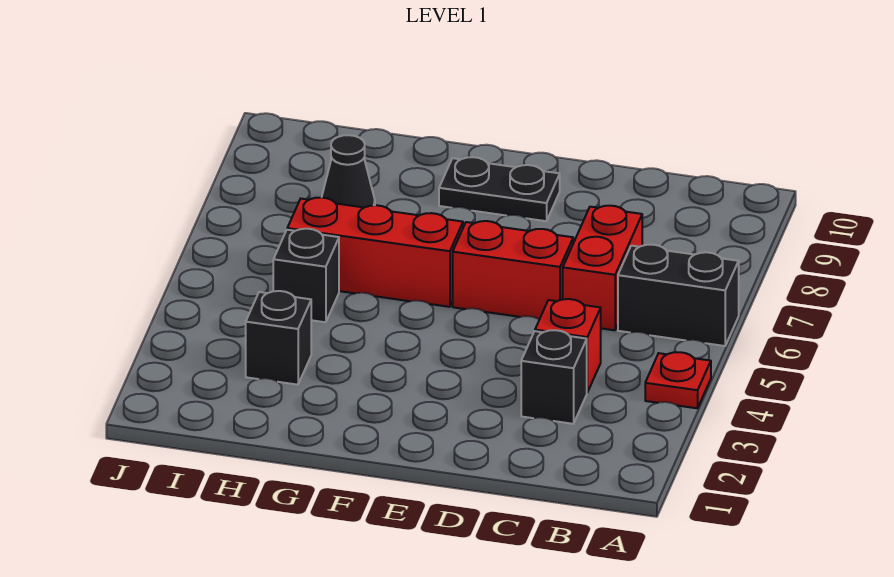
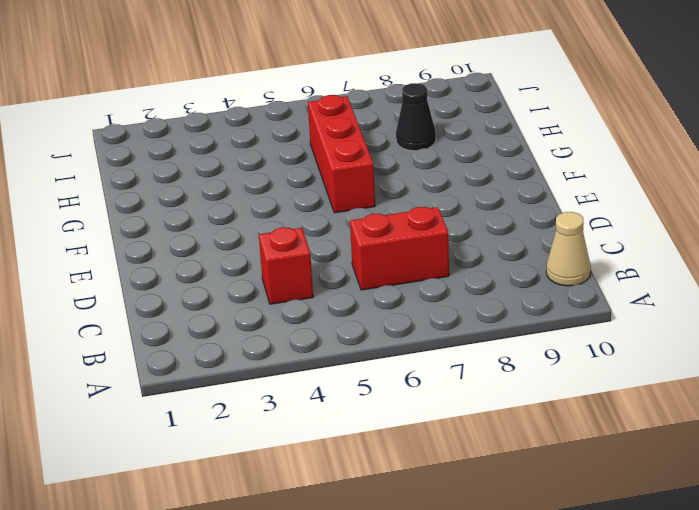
tan 1x1 cone [546,212,591,286] -> none
none -> red 1x1 plate [645,352,711,408]
none -> black 1x2 brick [618,245,739,346]

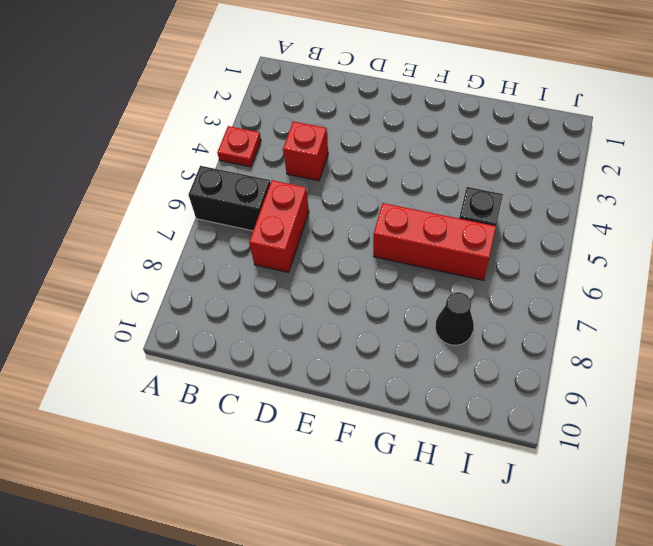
none -> black 1x1 brick [521,330,587,424]
none -> red 1x2 brick [453,221,573,319]

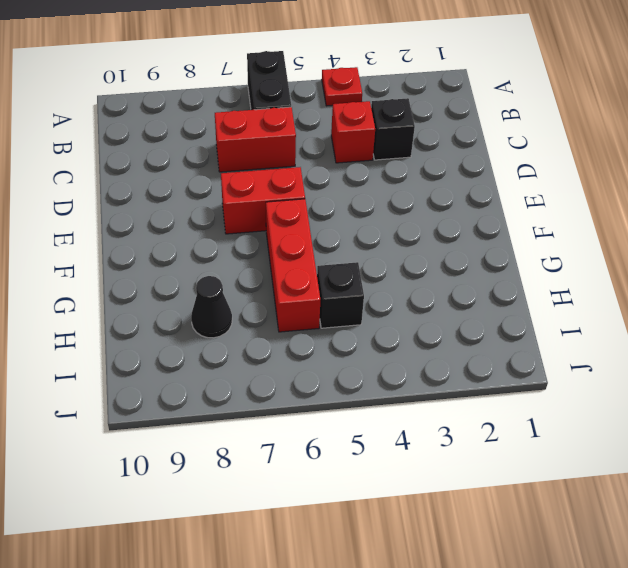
red 1x2 brick [221,167,305,234] -> red 1x2 brick turned to [453,221,573,319]
none -> black 1x2 plate [439,157,560,221]
none -> black 1x1 brick [246,291,311,385]

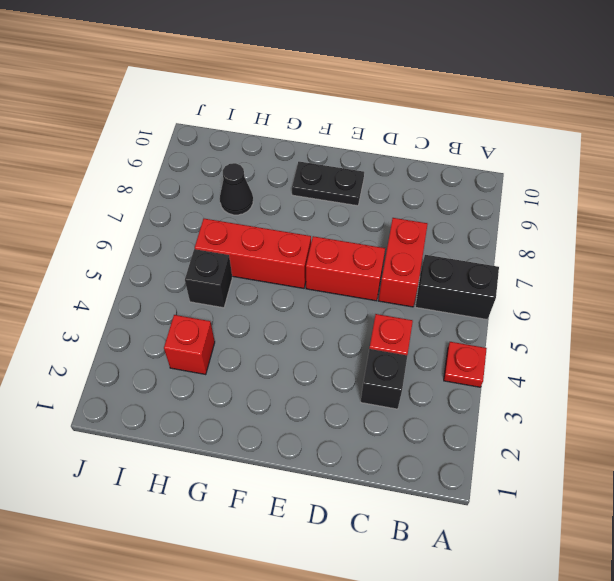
red 1x1 brick [164,315,215,374] -> black 1x1 brick [246,291,311,385]

